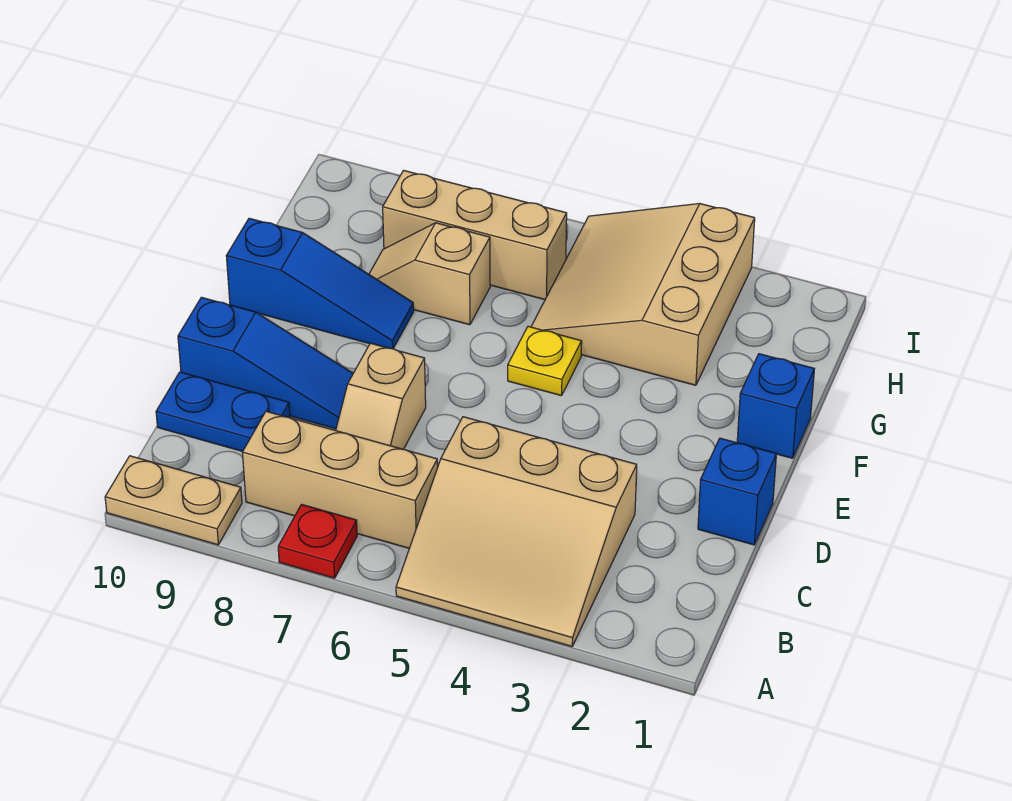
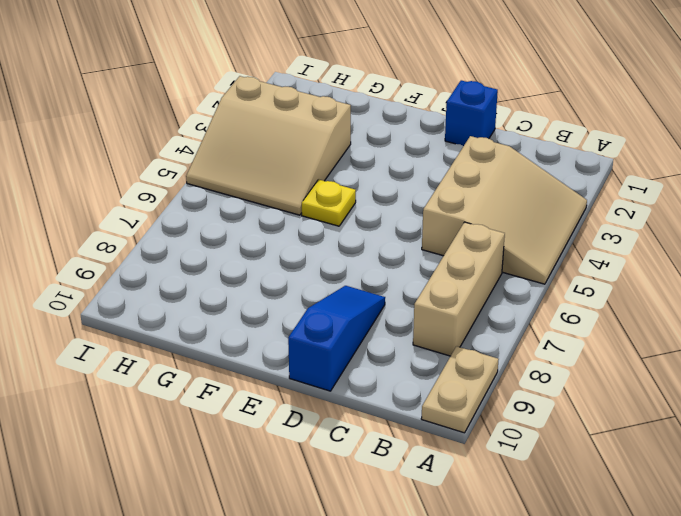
none -> red 1x1 plate [278,504,357,578]
none -> tan 1x2 slope [336,343,426,449]
none -> blue 1x2 plate [156,372,290,451]

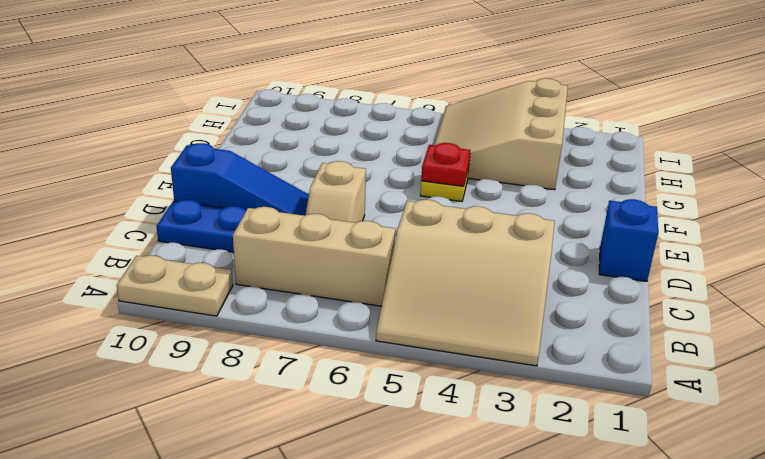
red 1x1 plate [421,143,470,186] -> red 1x1 plate moved to [278,504,357,578]
none -> blue 1x1 brick [737,354,814,458]
none -> blue 1x3 slope [226,218,414,349]
none -> tan 1x2 slope [369,223,490,325]

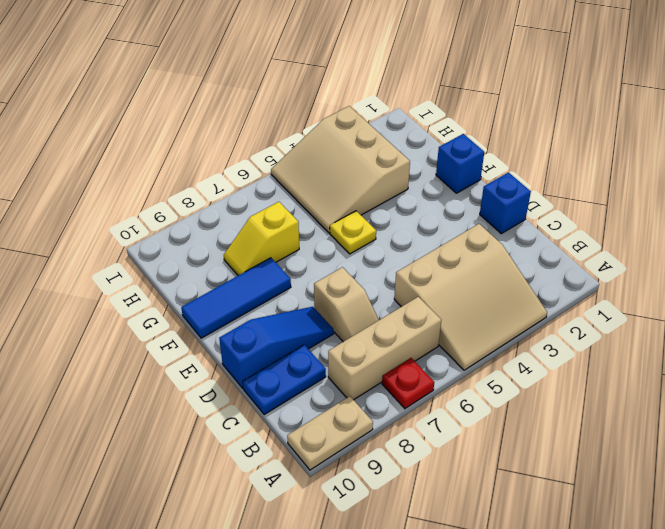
blue 1x3 tile [181,258,291,338] -> blue 1x3 slope [226,218,414,349]
yellow 1x2 slope [224,202,299,275] -> tan 1x2 slope [369,223,490,325]
none -> tan 1x3 brick [383,170,567,300]

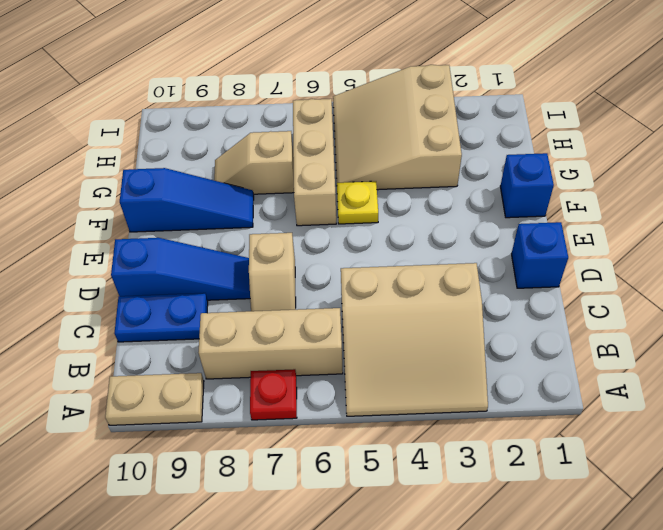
tan 1x3 brick [293,99,336,226] -> tan 1x3 brick turned to [383,170,567,300]

